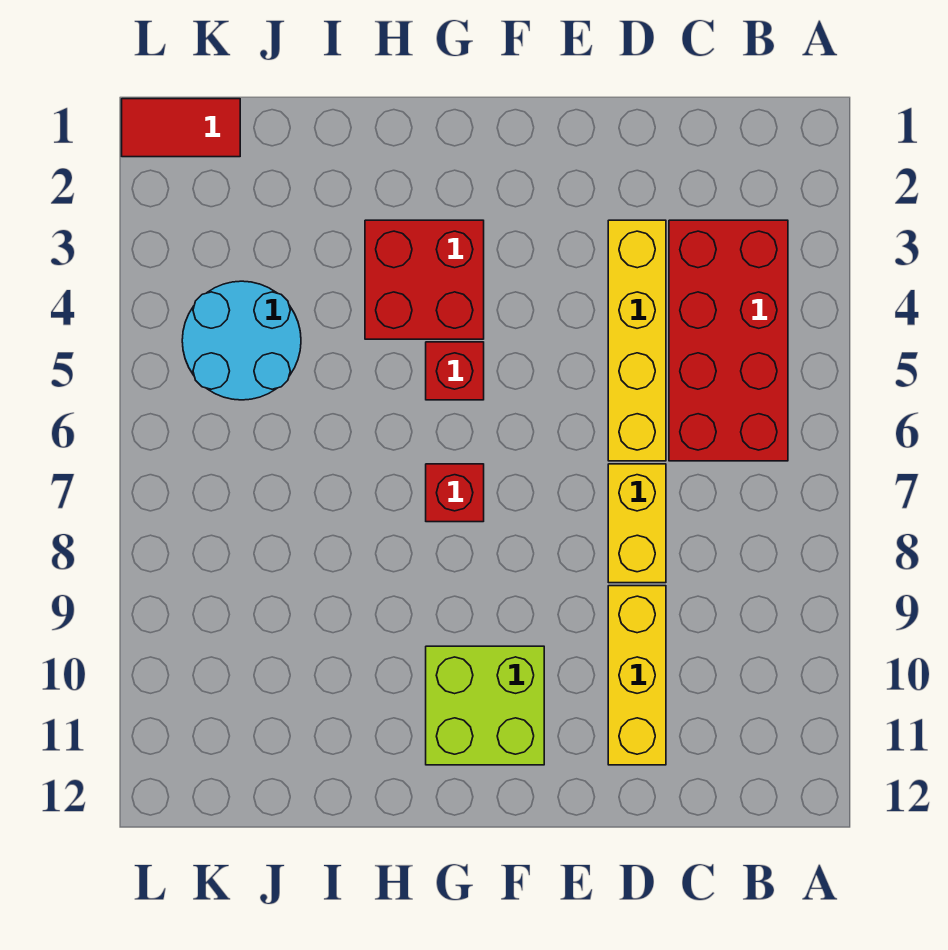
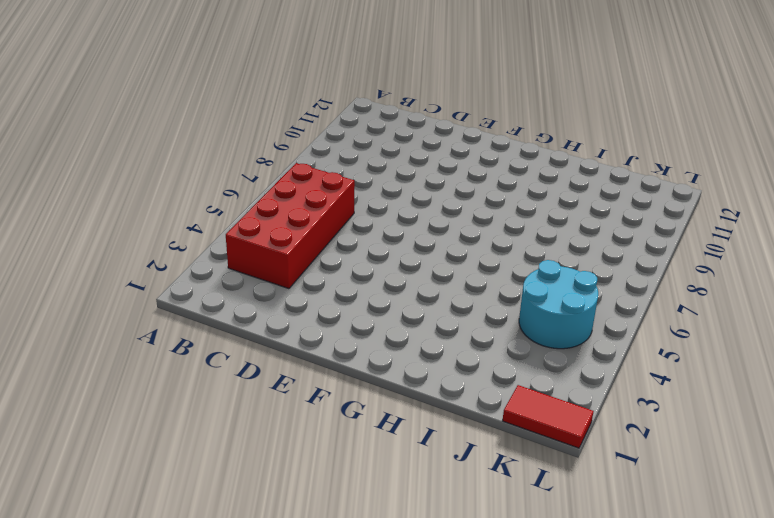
none -> yellow 1x4 brick [608,220,666,461]
none -> yellow 1x2 brick [608,464,666,583]

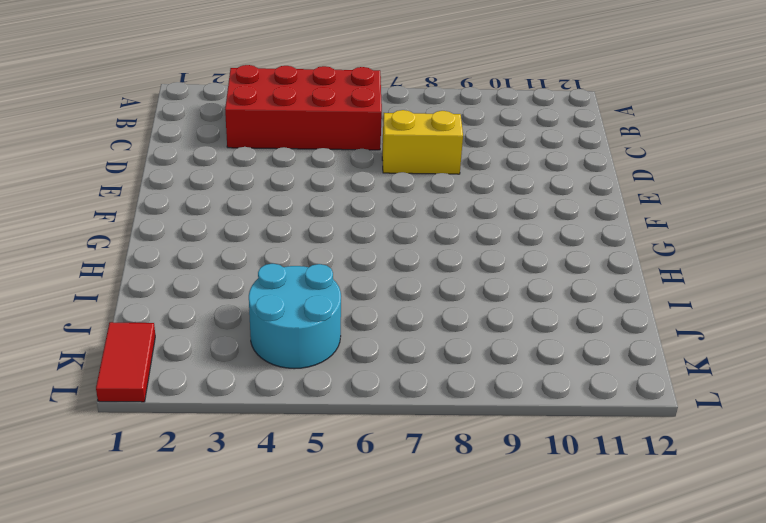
none -> yellow 1x4 brick [608,220,666,461]
none -> yellow 1x3 brick [608,586,666,765]

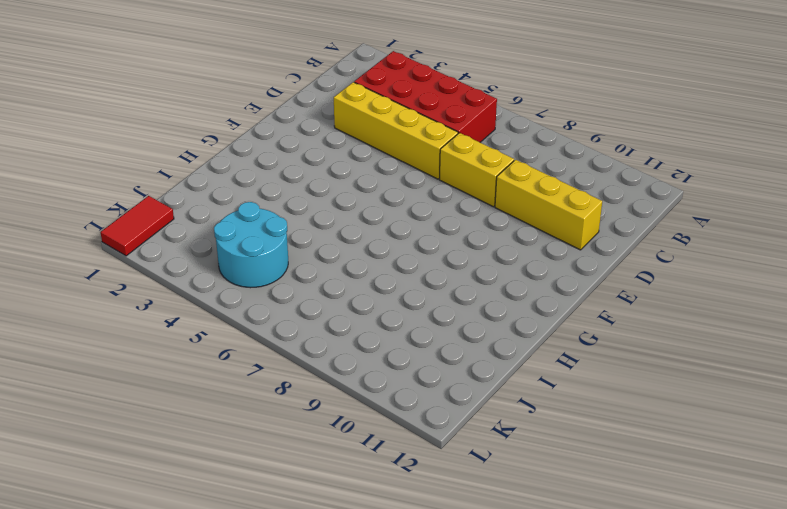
none -> lime 2x2 brick [426,646,544,765]
none -> red 2x2 brick [365,220,484,339]

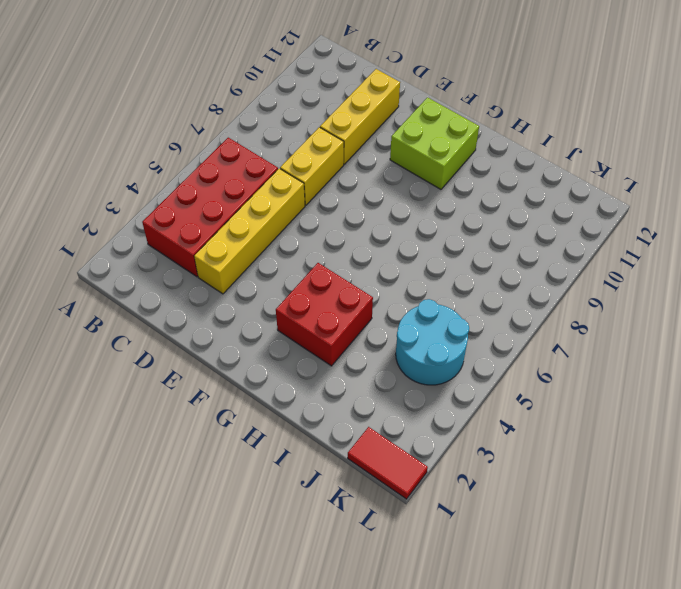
none -> red 1x1 brick [426,342,484,400]
none -> red 1x1 brick [426,464,484,522]

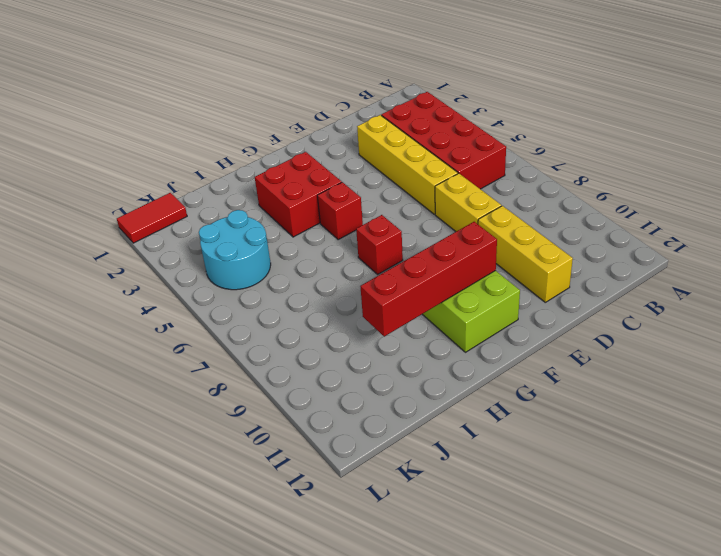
red 1x4 brick [360,222,497,337] -> none

